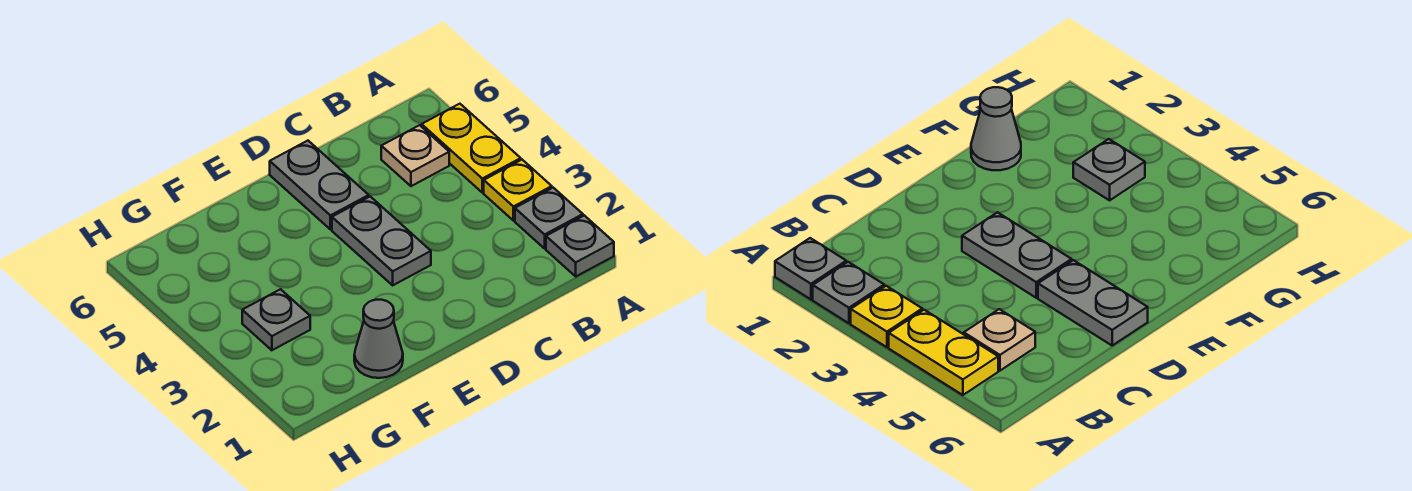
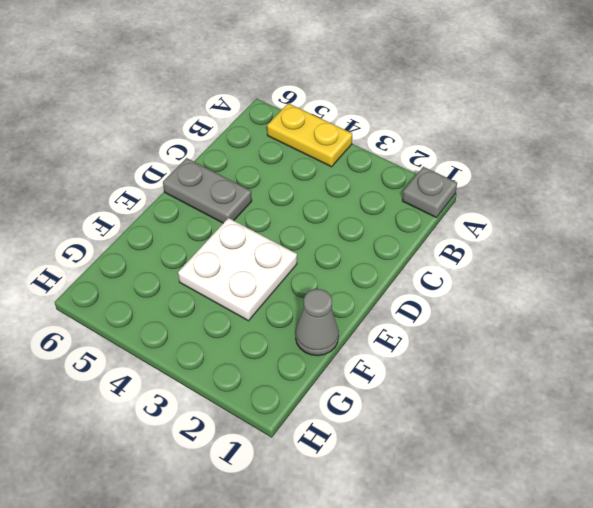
white 2x2 plate [178,218,297,321] -> none
none -> grey 1x1 plate [515,188,583,248]
none -> yellow 1x1 plate [484,160,552,221]

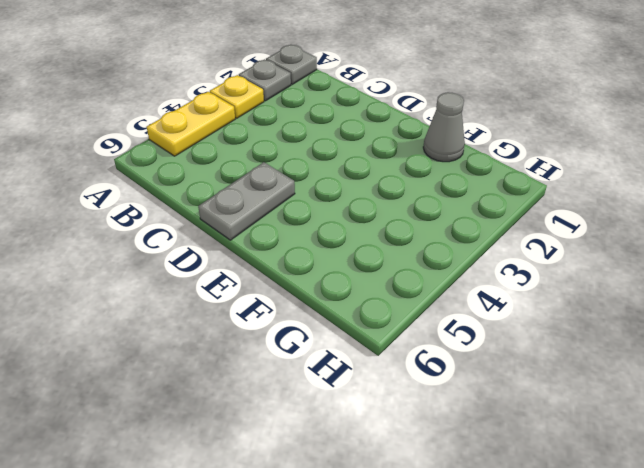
none -> tan 1x1 plate [381,125,449,186]
none -> grey 1x2 plate [332,196,431,285]

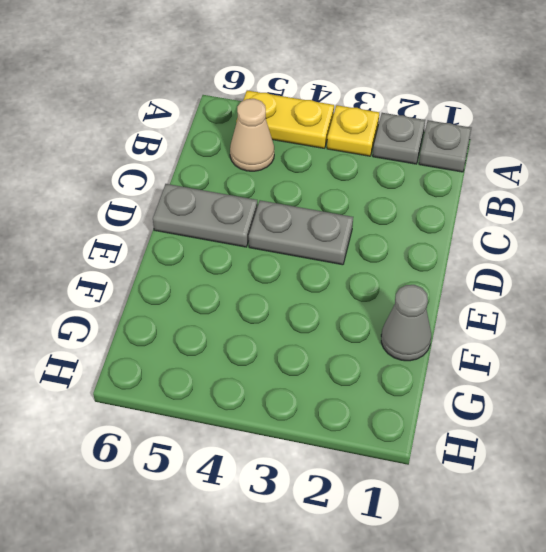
tan 1x1 cone [230,99,274,171] -> tan 1x1 plate [381,125,449,186]
none -> grey 1x1 plate [242,289,310,350]

